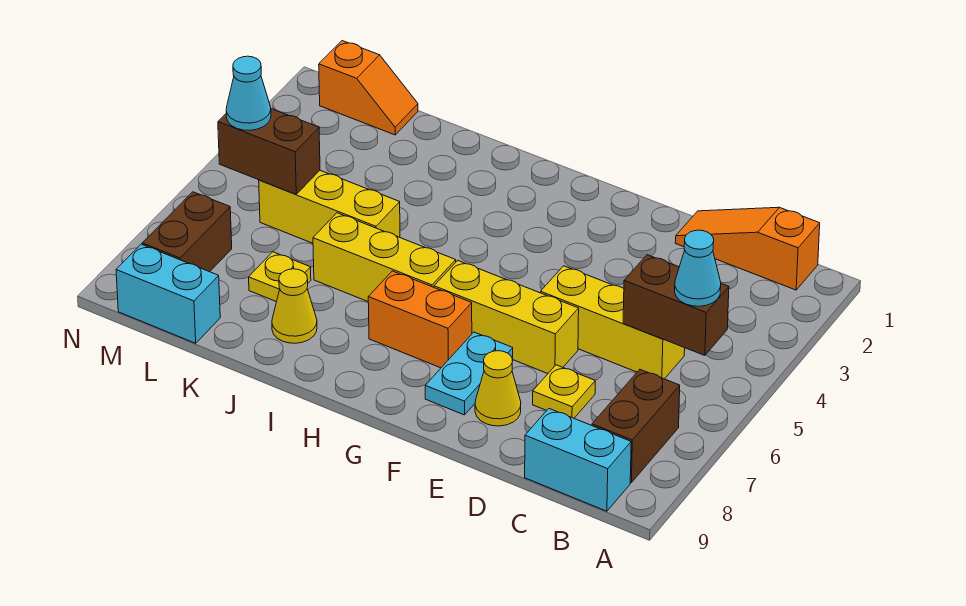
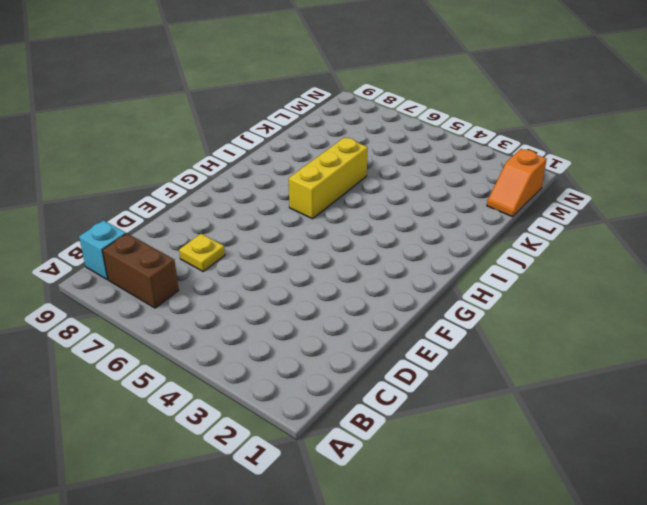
cyan 1x1 brick [79,220,126,279] -> cyan 1x2 brick [525,409,631,511]
none -> orange 1x3 slope [675,207,820,290]
none -> yellow 1x3 brick [540,266,685,379]
none -> yellow 1x3 brick [434,261,579,374]

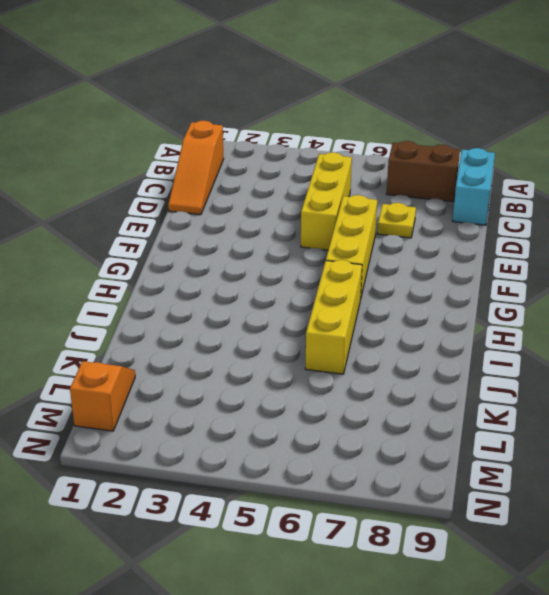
none -> yellow 1x1 cone [475,351,521,426]
none -> cyan 1x2 plate [425,332,513,415]
none -> orange 1x2 brick [368,271,472,368]

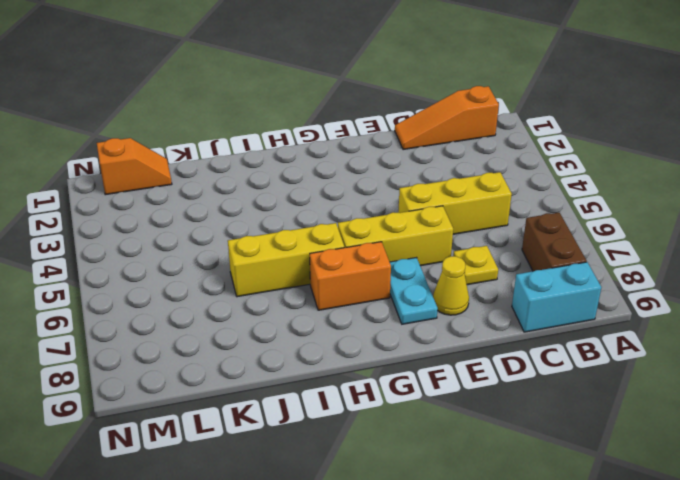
none -> yellow 1x3 brick [259,171,400,243]
none -> yellow 1x1 cone [272,269,317,343]
none -> yellow 1x1 plate [249,252,311,302]

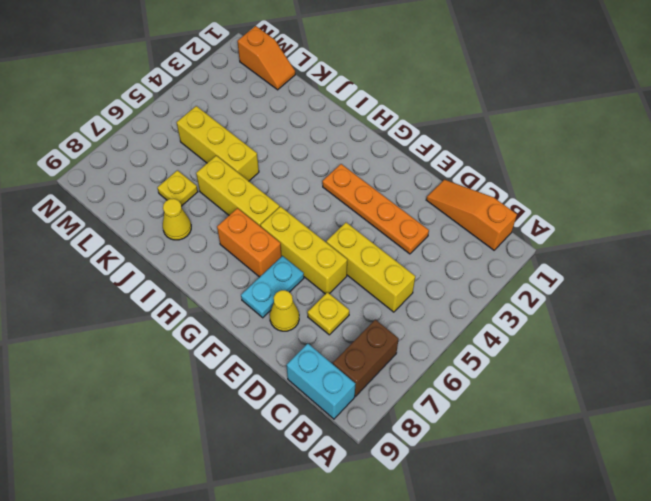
orange 1x4 plate [322,164,429,254] -> none
none -> cyan 1x2 brick [116,244,220,343]
none -> brown 1x2 brick [142,192,232,272]
none -> brown 1x2 brick [623,255,729,355]

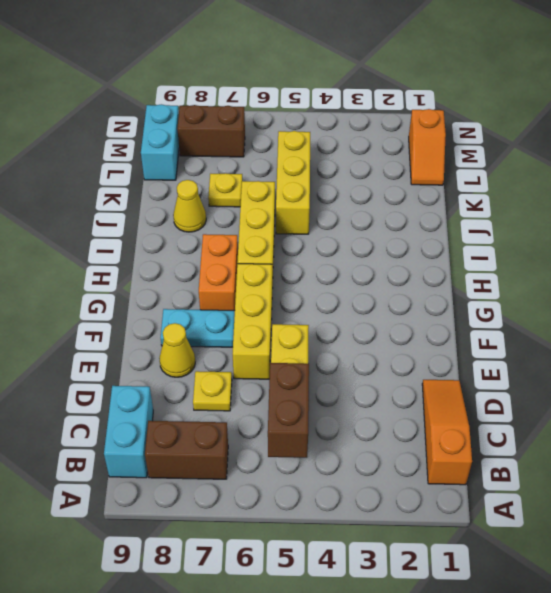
none -> brown 1x2 brick [218,109,320,194]
none -> cyan 1x1 cone [675,230,721,306]
none -> cyan 1x1 cone [226,56,271,130]

